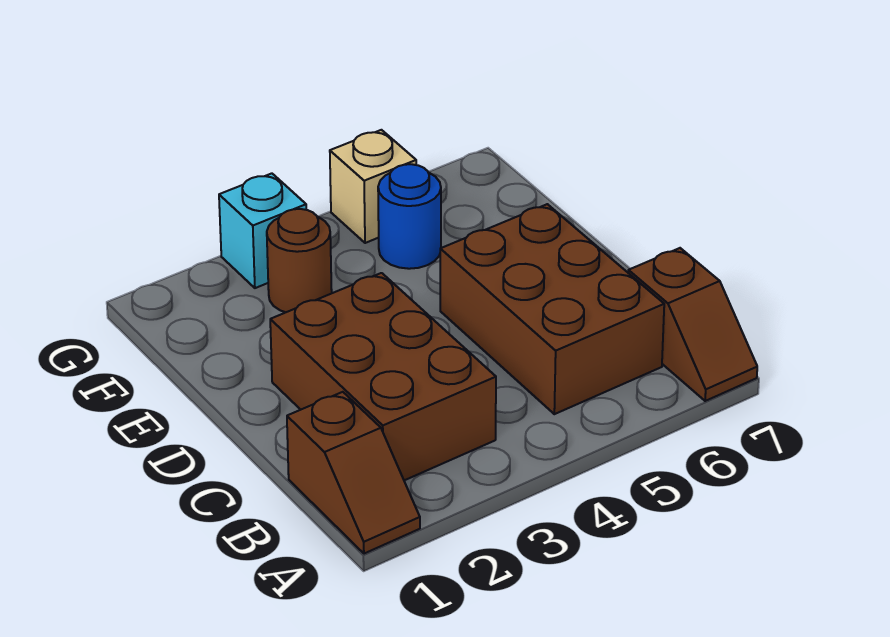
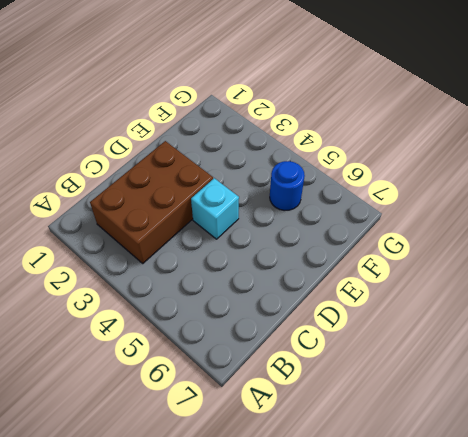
cyan 1x1 brick [191,178,239,239] -> cyan 1x1 brick moved to [219,173,306,288]
none -> brown 1x2 slope [287,392,420,554]
none -> brown 1x2 slope [628,248,757,401]

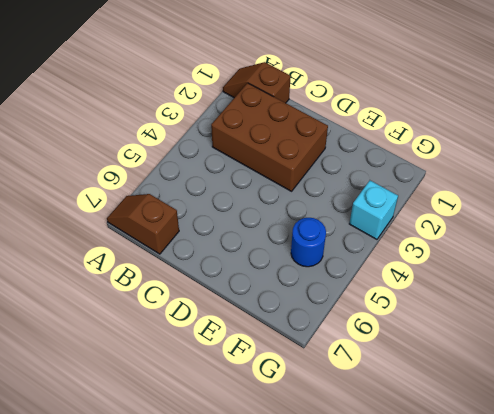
none -> brown 2x3 brick [440,204,664,414]
none -> brown 1x1 round brick [267,209,332,312]

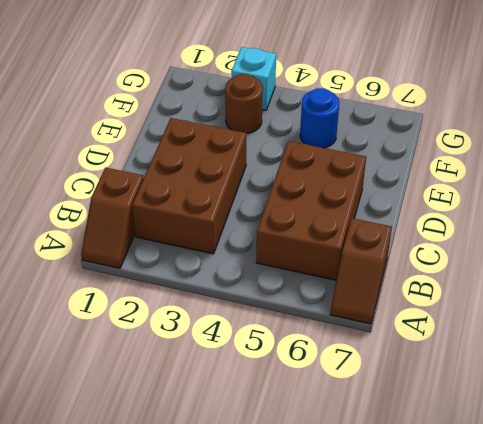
none -> tan 1x1 brick [330,130,416,243]

